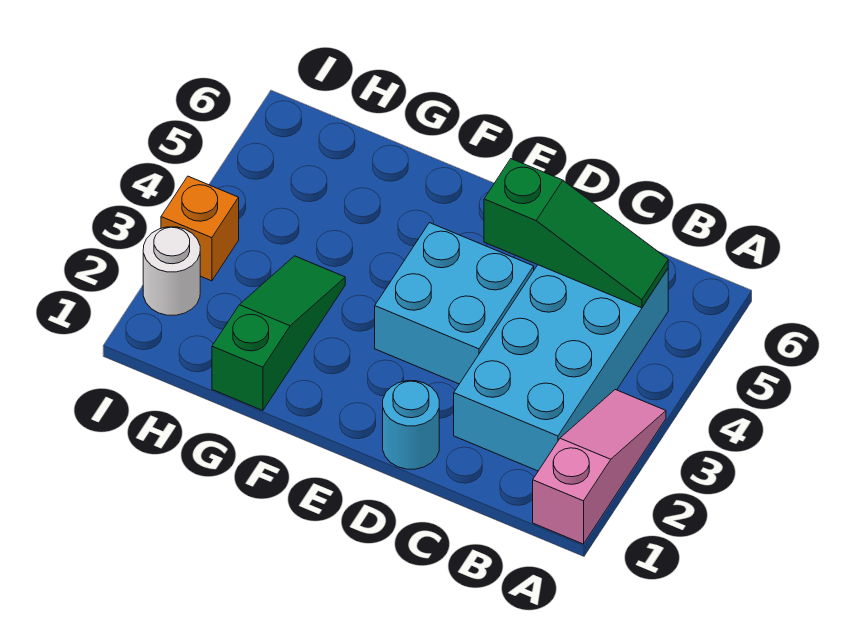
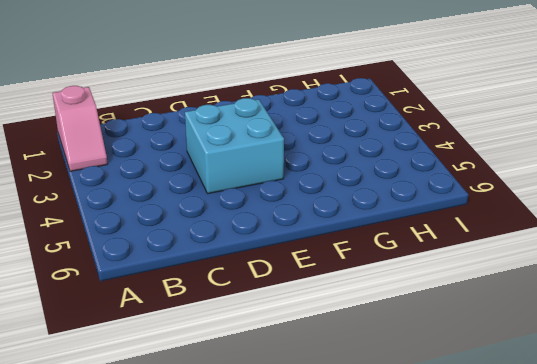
pink 1x2 slope [52,86,108,171] -> pink 1x3 slope [533,390,666,544]
none -> cyan 2x4 brick [454,265,668,471]
none -> cyan 1x1 round brick [383,381,439,469]

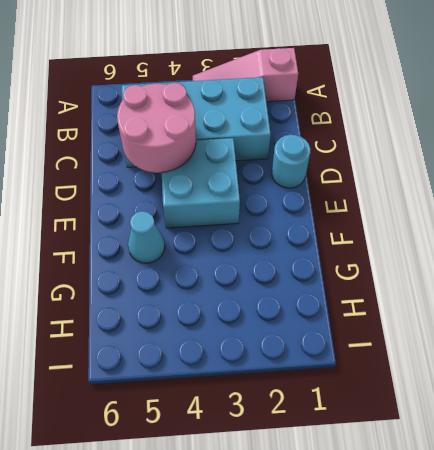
pink 2x2 round brick [117,83,196,173] -> green 1x3 slope [484,159,668,308]
cyan 1x1 cone [128,211,165,263] -> none
none -> green 1x3 slope [212,256,345,411]
none -> white 1x1 round brick [143,227,200,315]

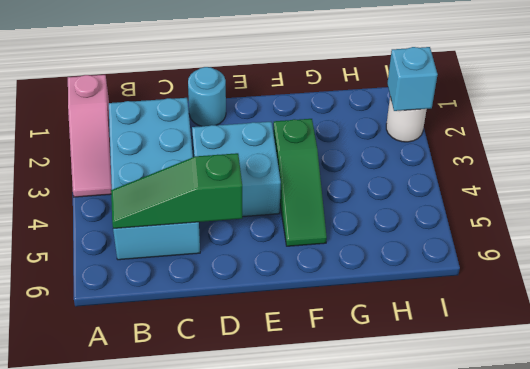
green 1x3 slope [273,119,327,246] -> green 1x3 slope moved to [212,256,345,411]
cyan 1x1 brick [387,47,438,111] -> none
none -> orange 1x1 brick [161,176,239,281]

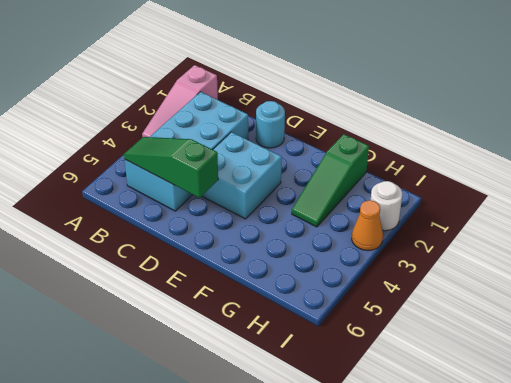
orange 1x1 cone [352,200,383,251] -> orange 1x1 brick [161,176,239,281]

